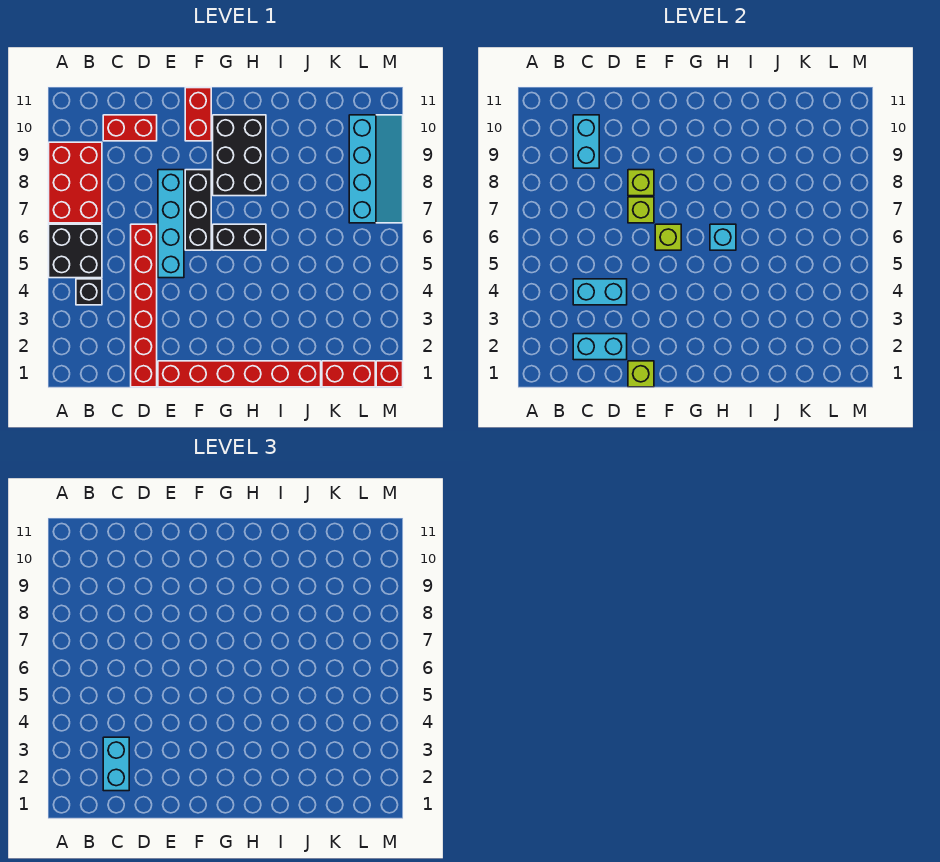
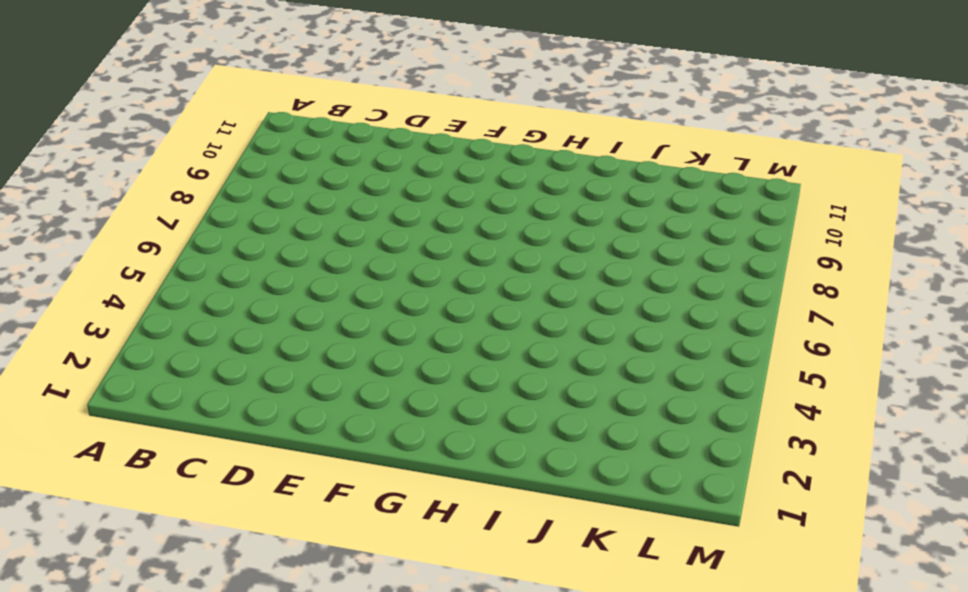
none -> black 2x2 brick [49,224,102,278]
none -> red 2x3 brick [49,142,102,223]
none -> black 1x1 brick [76,279,102,305]

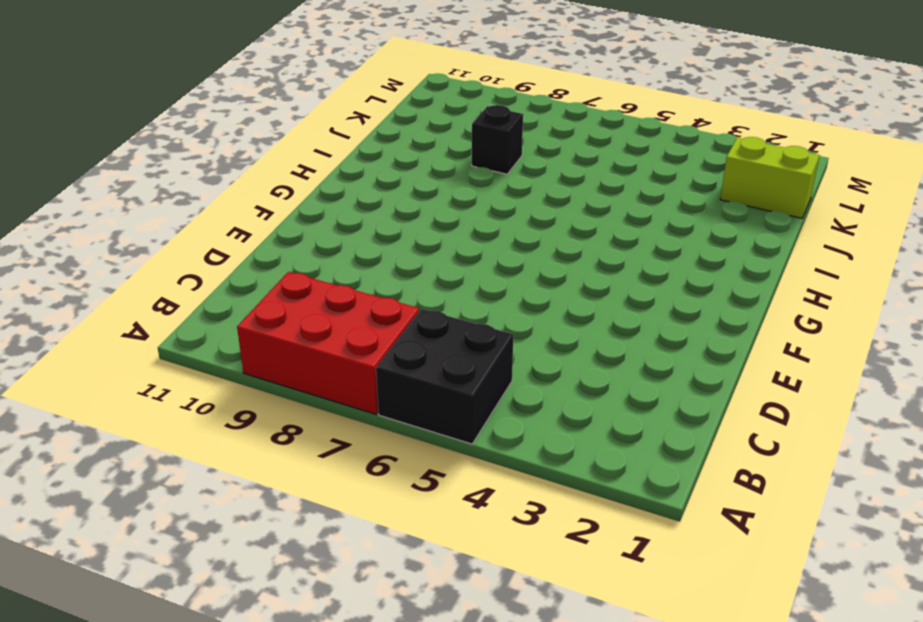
black 1x1 brick [472,105,523,174] -> black 1x1 brick moved to [76,279,102,305]
lime 1x2 brick [720,137,820,218] -> red 1x2 brick [322,361,375,387]
none -> red 1x2 brick [103,115,157,141]
none -> red 1x6 brick [131,224,157,387]
none -> red 1x6 brick [158,361,321,387]

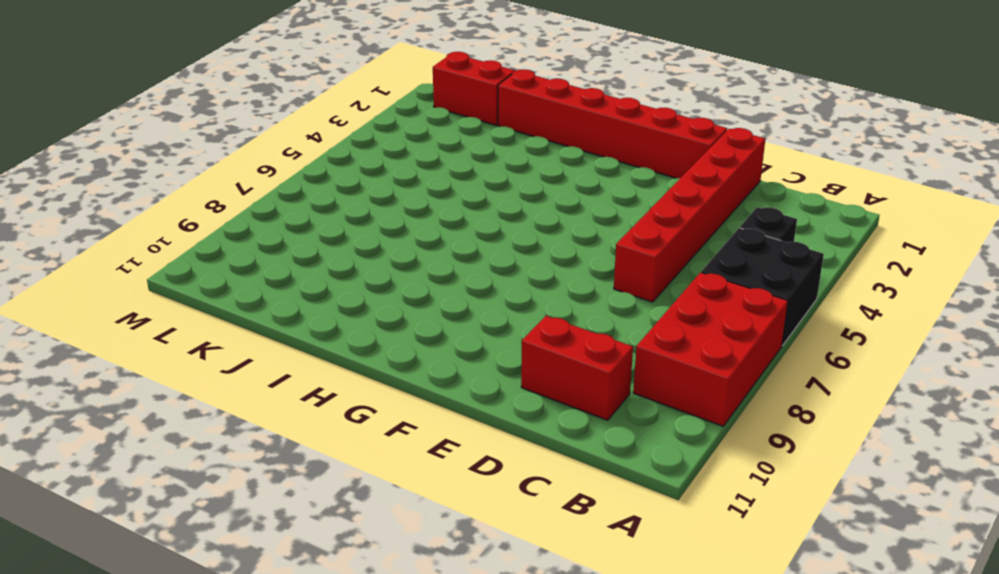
none -> cyan 1x4 brick [158,170,184,278]
none -> black 1x3 brick [185,170,211,250]
none -> red 1x2 brick [185,88,211,141]

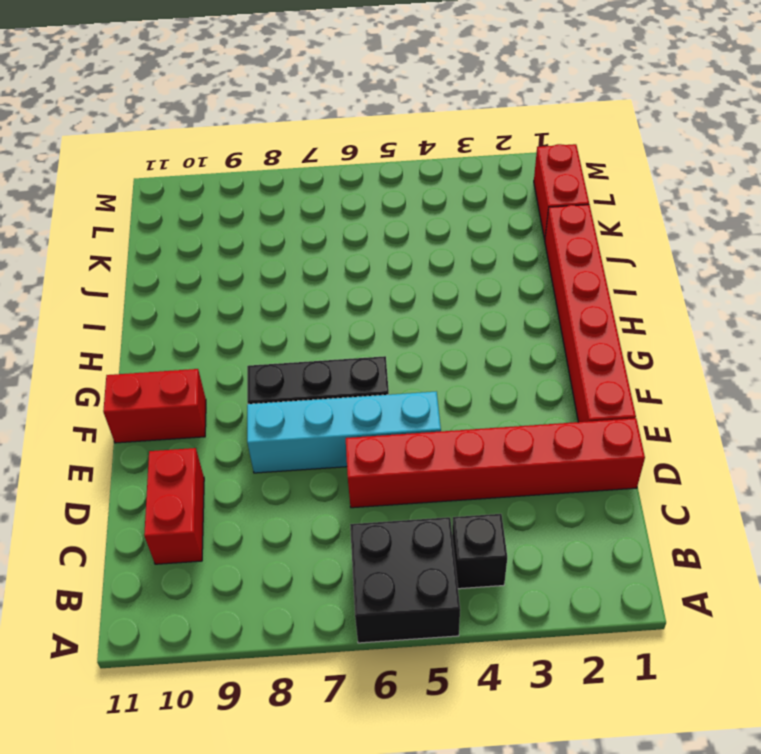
none -> red 2x3 brick [49,142,102,223]
none -> black 1x2 brick [213,224,266,250]
none -> black 2x3 brick [213,115,266,196]

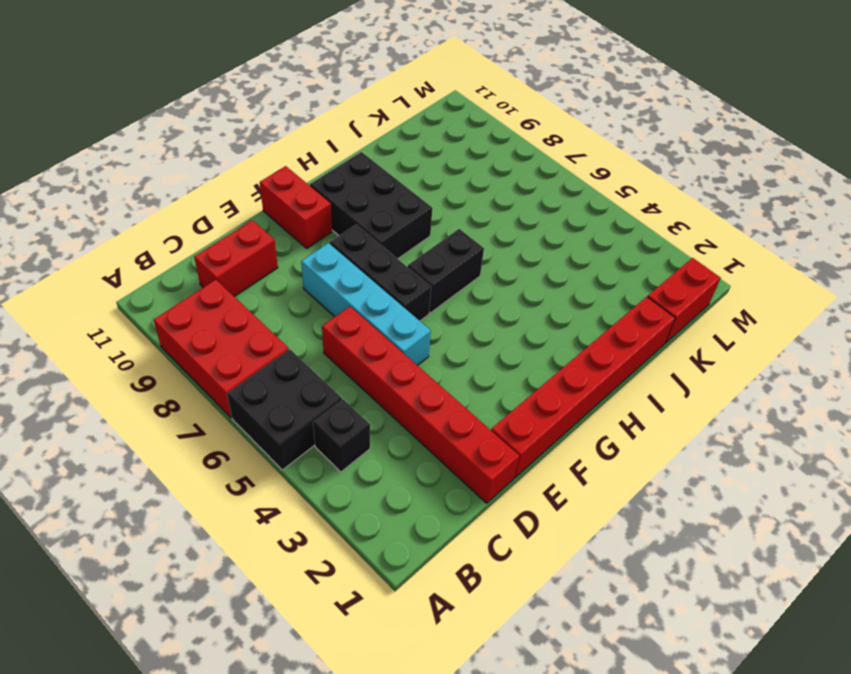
none -> cyan 2x4 slope [349,115,403,223]
none -> red 1x1 brick [376,361,403,387]
none -> cyan 1x2 brick [573,334,627,360]

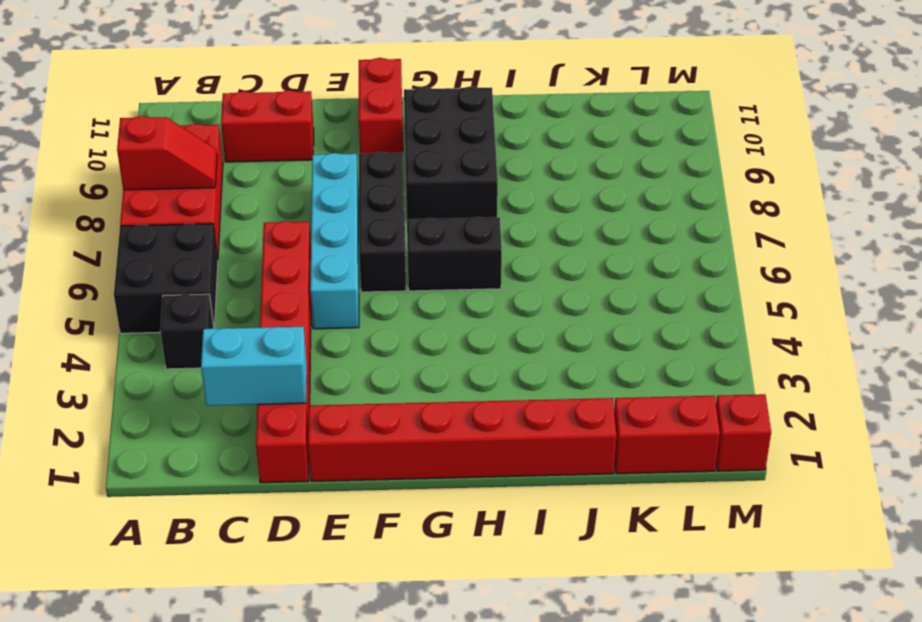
red 1x2 slope [117,116,217,190] -> none
none -> cyan 2x4 slope [349,115,403,223]
none -> cyan 1x2 brick [573,279,627,305]
none -> cyan 1x2 brick [573,115,599,168]

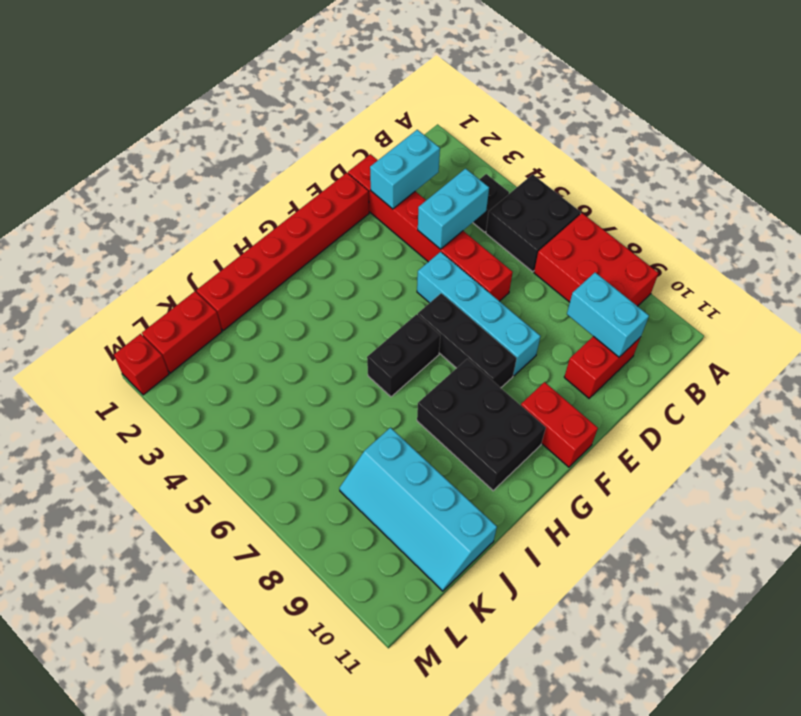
cyan 2x4 slope [339,427,497,591] -> cyan 2x4 slope moved to [349,115,403,223]
none -> lime 1x1 brick [628,361,654,387]
none -> lime 1x1 brick [628,197,654,223]
none -> lime 1x1 brick [628,170,654,196]

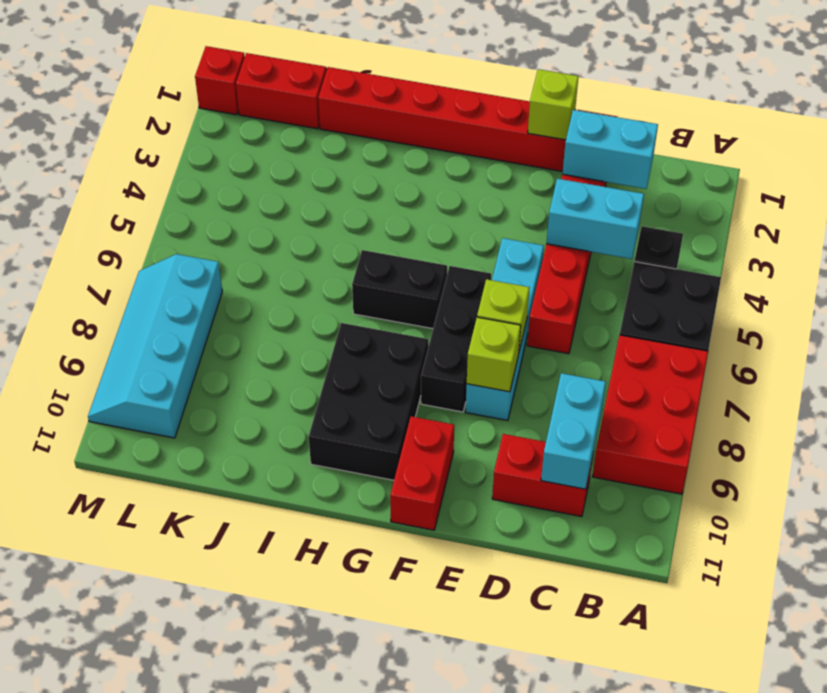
none -> lime 1x1 brick [655,224,681,250]
none -> cyan 1x1 brick [710,224,736,250]
none -> cyan 1x2 brick [103,737,129,791]

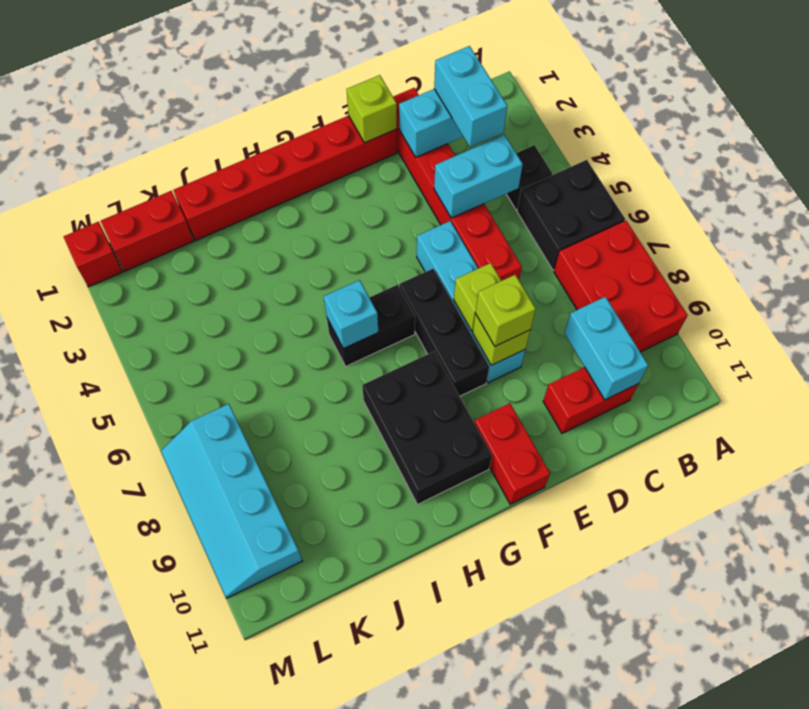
lime 1x1 brick [475,275,536,346] -> lime 1x1 brick moved to [655,224,681,250]

